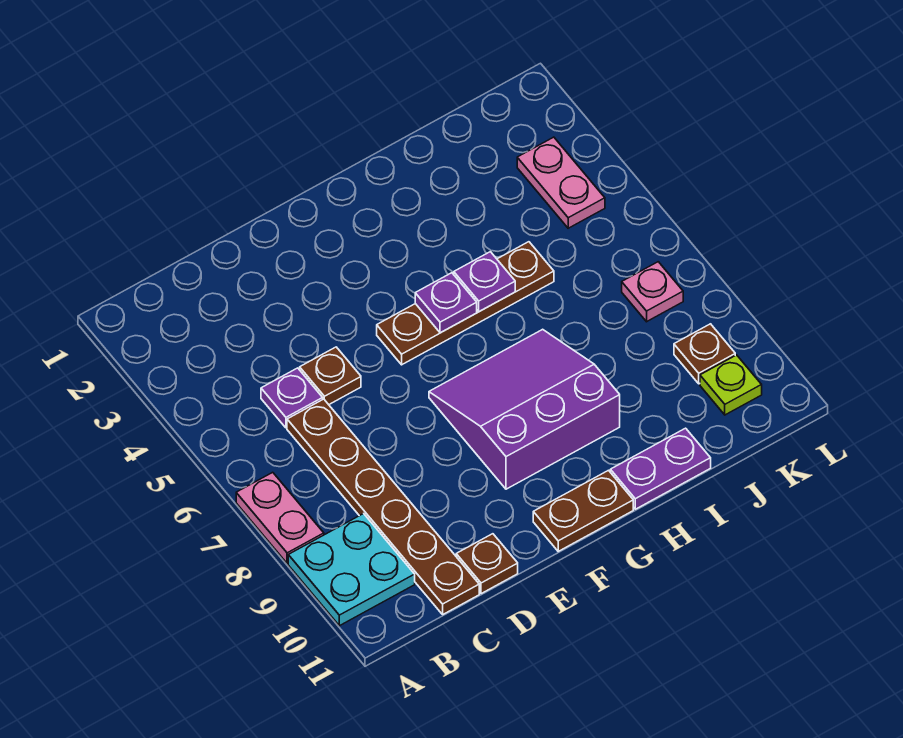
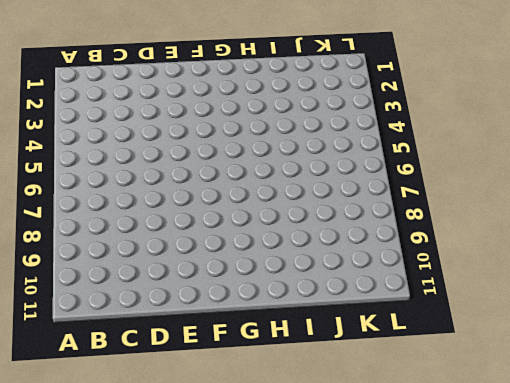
none -> pink 1x2 plate [236,472,324,564]
none -> cyan 2x2 plate [288,514,415,626]
none -> purple 1x1 plate [261,368,323,428]

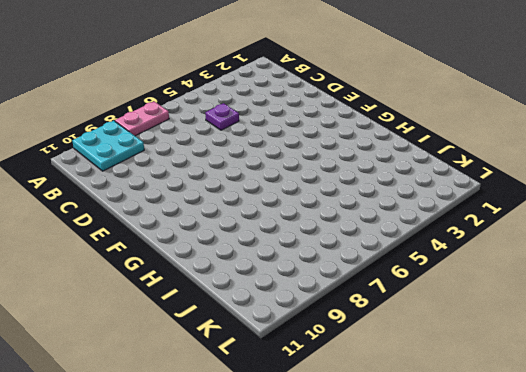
none -> brown 1x6 plate [287,399,479,614]
none -> brown 1x1 plate [300,347,361,405]
none -> brown 1x1 plate [456,534,518,594]

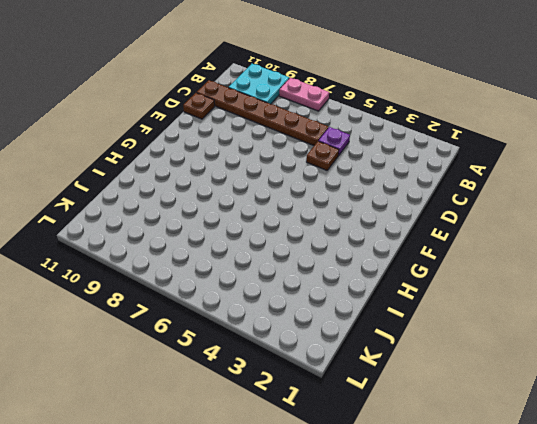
none -> brown 1x4 plate [377,242,554,365]
none -> purple 3x3 slope [429,329,620,489]
none -> brown 1x2 plate [533,470,633,551]

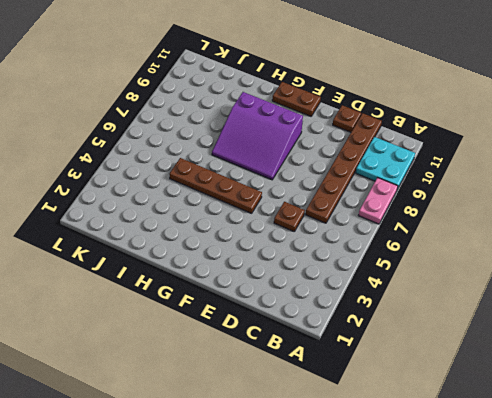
none -> purple 1x1 plate [261,368,323,428]
none -> purple 1x2 plate [610,428,711,509]
none -> pink 1x2 plate [517,137,605,228]

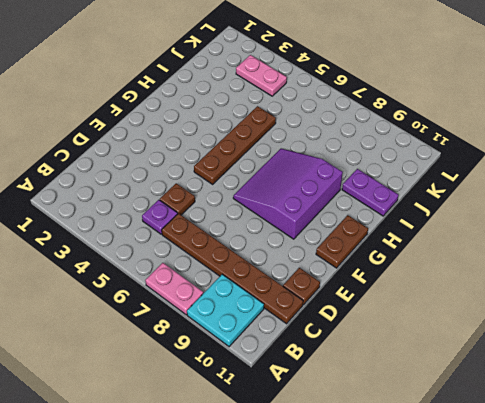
purple 1x2 plate [342,169,399,216] -> purple 1x2 plate turned to [610,428,711,509]
none -> pink 1x1 plate [622,262,683,322]
none -> brown 1x1 plate [674,324,735,384]
none -> lime 1x1 plate [700,355,762,415]

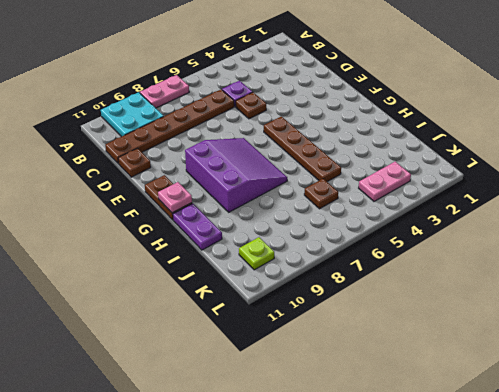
pink 1x1 plate [158,182,192,213] -> pink 1x1 plate moved to [622,262,683,322]
brown 1x1 plate [304,179,338,209] -> brown 1x1 plate moved to [674,324,735,384]
none -> purple 1x1 plate [415,273,477,333]
none -> purple 1x1 plate [454,252,515,312]

